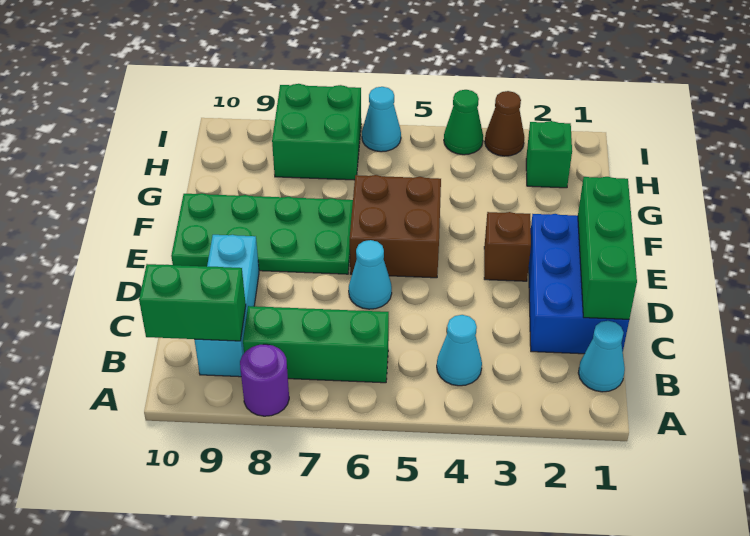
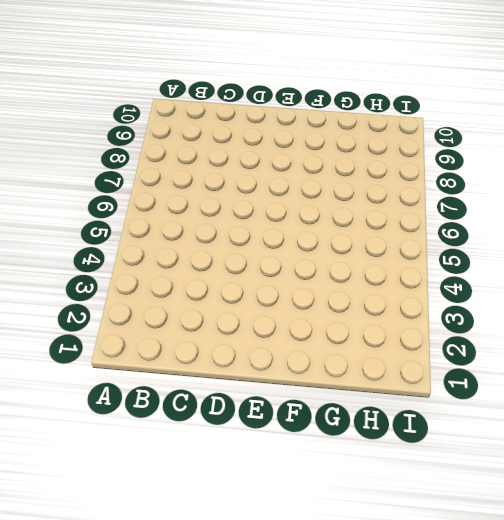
none -> purple 1x1 round brick [240,344,289,416]
none -> cyan 1x1 cone [578,321,625,392]
none -> cyan 1x1 cone [437,315,482,386]

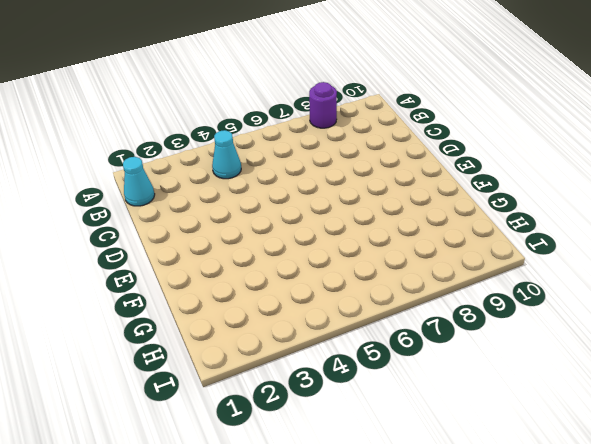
none -> green 1x3 brick [243,306,389,383]
none -> cyan 1x3 brick [194,235,259,377]
none -> blue 2x3 brick [529,214,629,354]

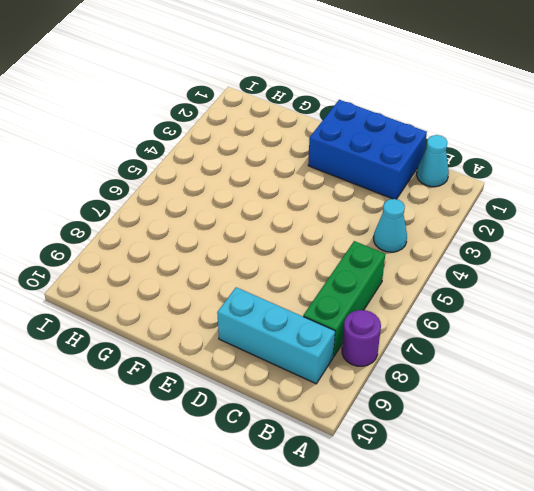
none -> cyan 1x1 cone [349,240,392,309]
none -> brown 1x1 brick [484,212,531,281]
none -> brown 2x2 brick [350,175,441,278]

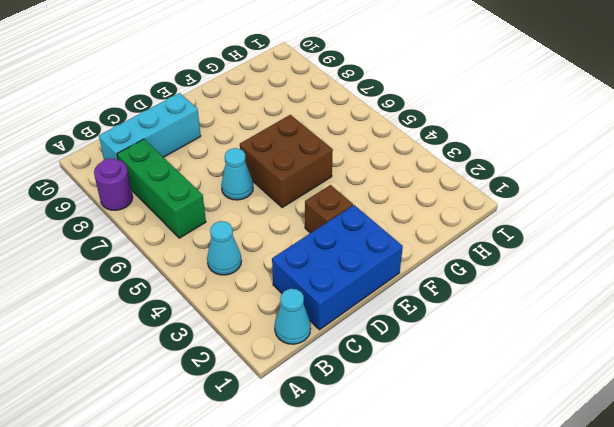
none -> green 2x4 plate [171,193,353,274]
none -> green 1x1 brick [526,121,572,188]
none -> green 2x2 brick [272,84,361,180]

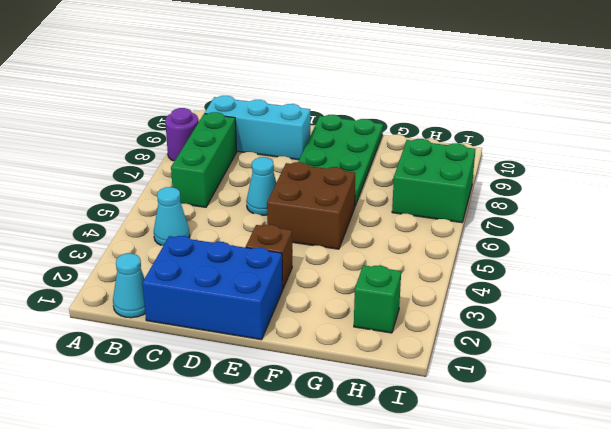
none -> brown 1x1 cone [485,91,524,156]
none -> green 1x1 cone [444,90,483,155]
none -> cyan 1x1 cone [362,87,401,152]

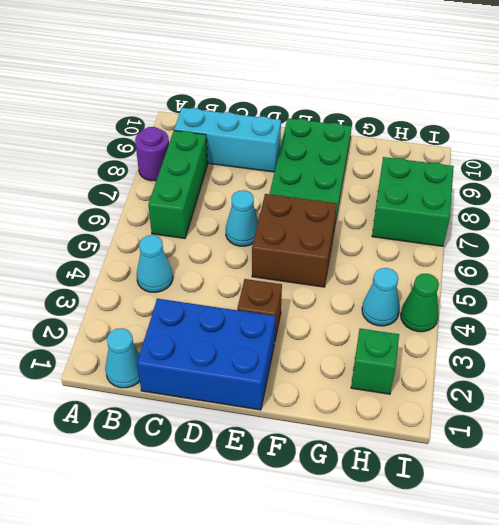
cyan 1x1 cone [362,268,400,326] -> cyan 1x1 cone moved to [362,87,401,152]
none -> brown 1x1 cone [485,91,524,156]
none -> green 1x2 brick [139,264,246,341]
none -> green 1x3 brick [578,177,637,319]

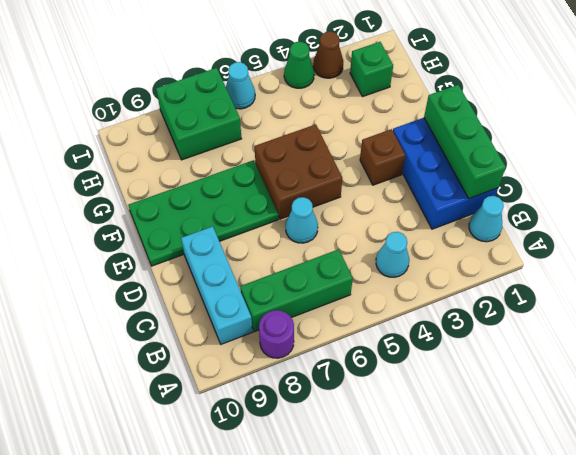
none -> green 1x2 brick [139,264,246,341]

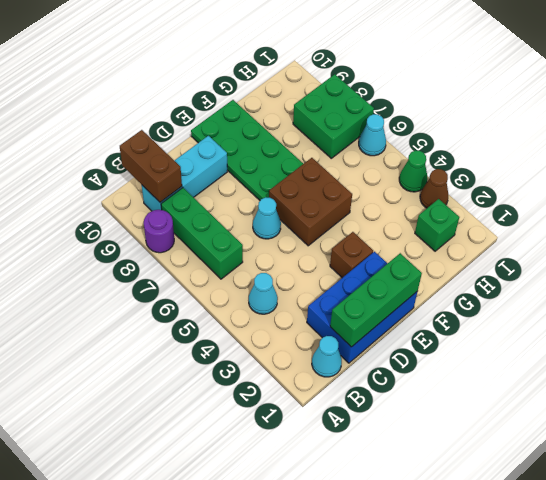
brown 1x2 brick [120,130,182,202] -> green 1x2 brick [139,264,246,341]

